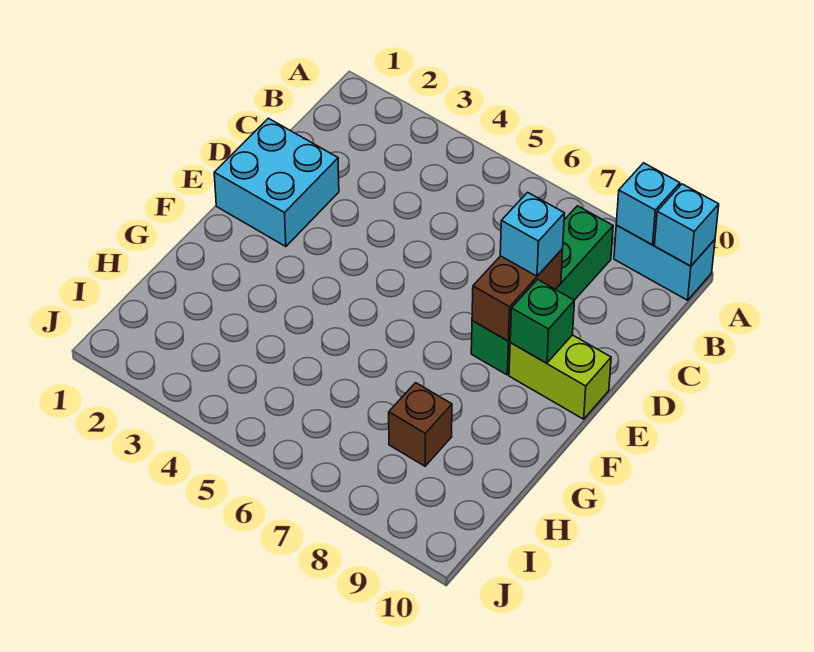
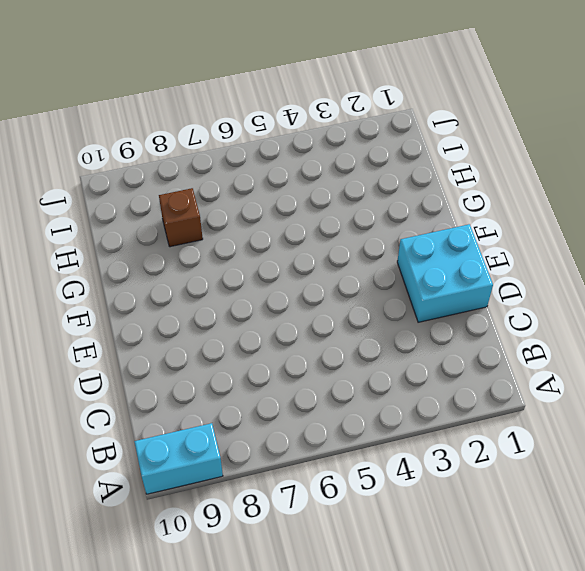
none -> green 1x4 brick [471,206,613,375]
none -> lime 1x2 brick [509,335,611,419]

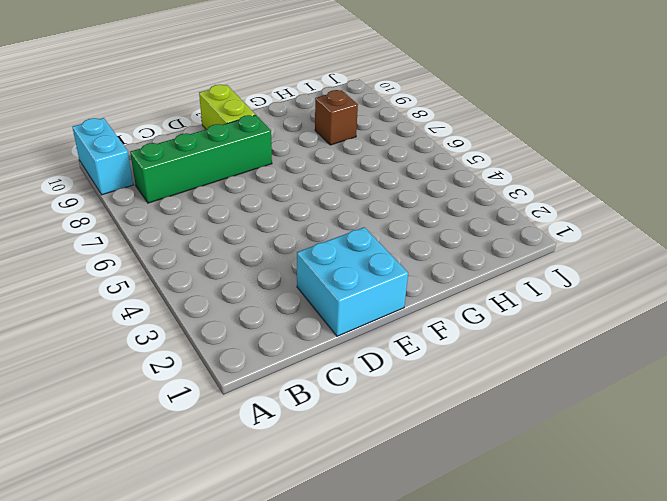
none -> cyan 1x1 brick [616,163,680,245]
none -> cyan 1x1 brick [654,184,719,266]

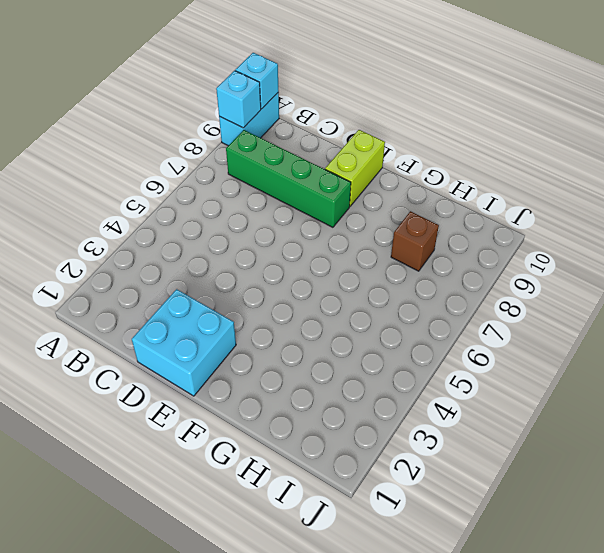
none -> brown 1x2 brick [472,249,563,341]
none -> green 1x1 brick [510,280,574,363]

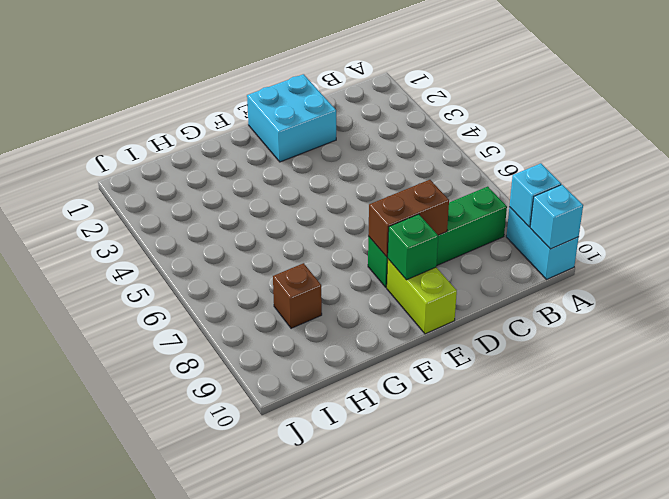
none -> cyan 1x1 brick [500,192,565,276]

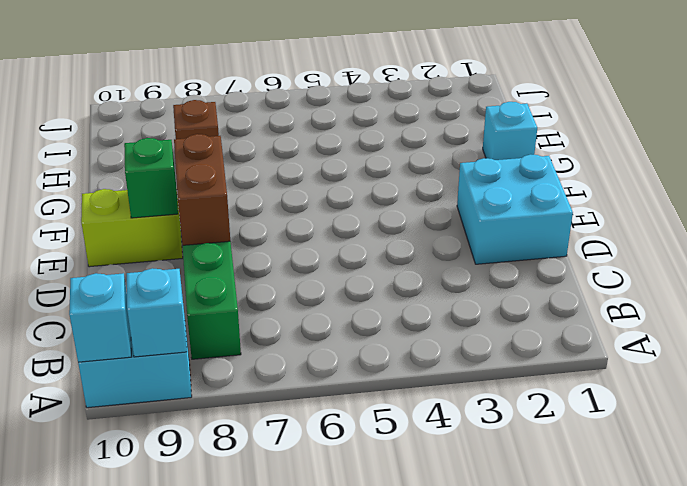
cyan 1x1 brick [483,102,537,160] -> cyan 1x1 brick moved to [500,192,565,276]

